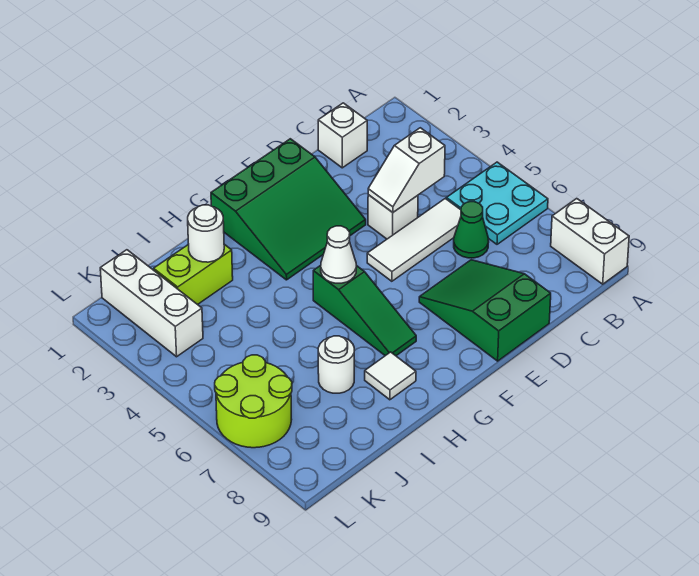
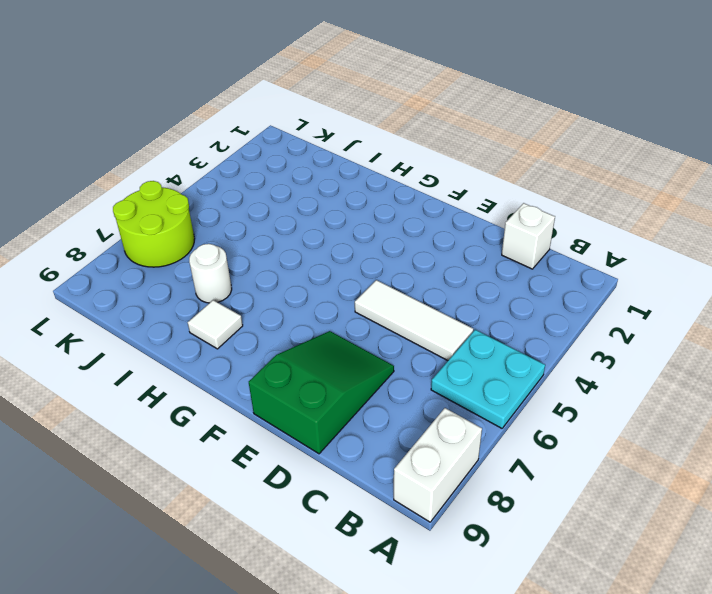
none -> green 1x1 cone [454,202,489,258]
none -> white 1x1 brick [368,195,418,239]
none -> green 3x3 slope [211,139,366,280]

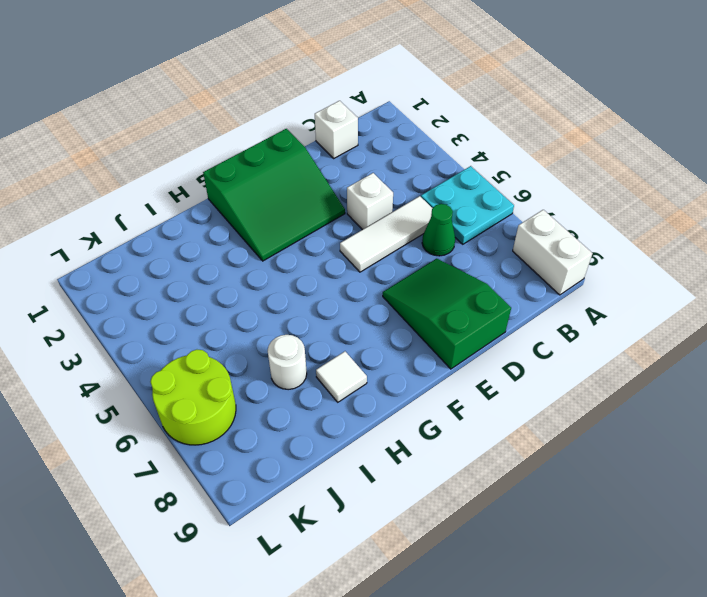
none -> green 1x3 slope [313,265,416,356]
none -> lime 1x2 brick [154,244,233,305]
none -> white 1x3 brick [100,250,203,357]

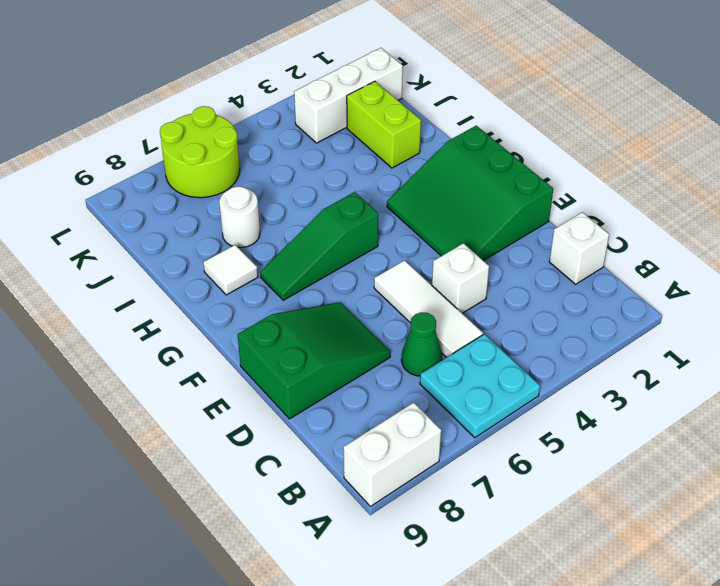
none -> white 1x2 slope [368,128,445,212]
none -> white 1x1 cone [321,226,356,283]
none -> white 1x1 round brick [188,205,224,262]

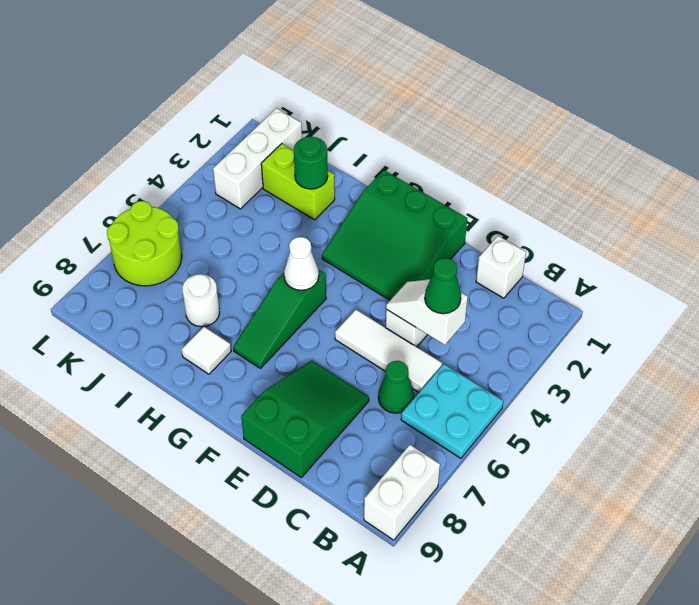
green 1x1 cone [425,258,461,314] -> none
green 1x1 round brick [294,136,328,189] -> white 1x1 round brick [188,205,224,262]

